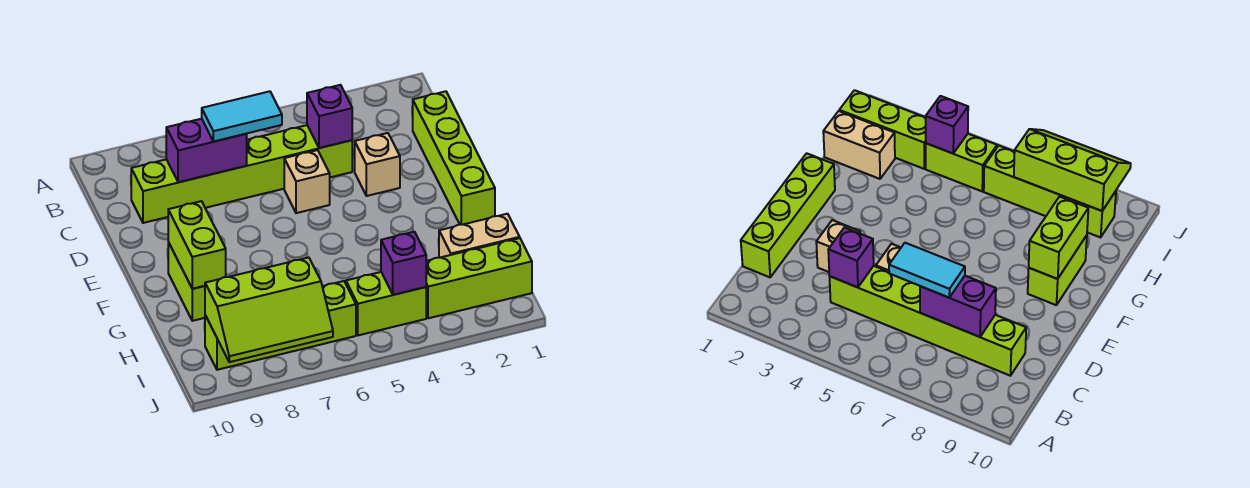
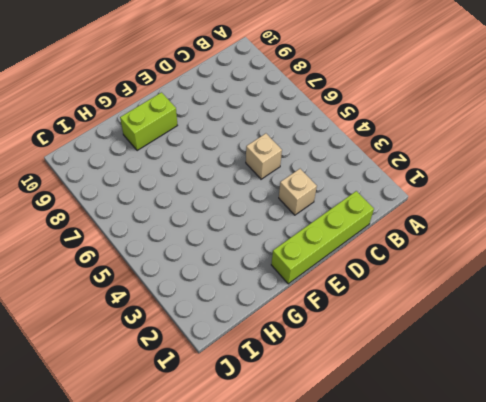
none -> lime 1x6 brick [131,125,352,223]
none -> tan 1x2 brick [439,214,520,258]
none -> lime 1x3 brick [426,238,532,318]

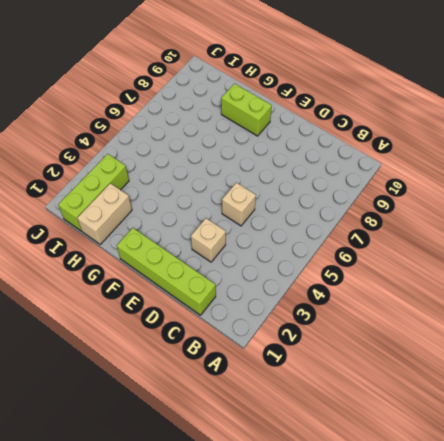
none -> lime 1x6 brick [131,125,352,223]
none -> lime 1x2 brick [346,272,426,335]
none -> lime 1x4 brick [205,281,356,370]

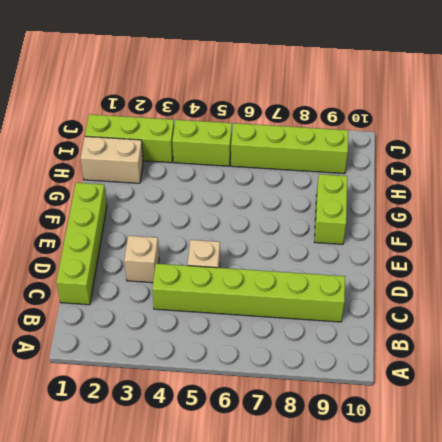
none -> purple 1x1 brick [307,85,352,148]
none -> purple 1x2 brick [166,119,247,182]
none -> lime 1x2 brick [168,201,226,289]

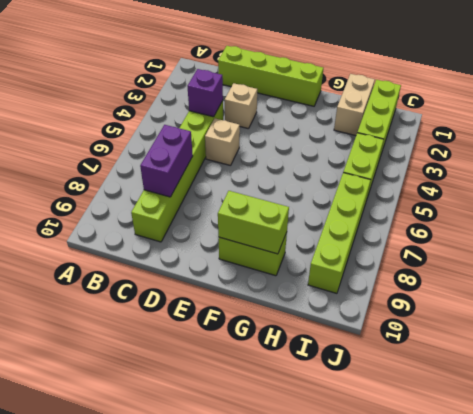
none -> purple 1x1 brick [381,232,426,295]
none -> lime 2x3 slope [205,257,333,362]
none -> cyan 1x2 tile [202,91,282,142]

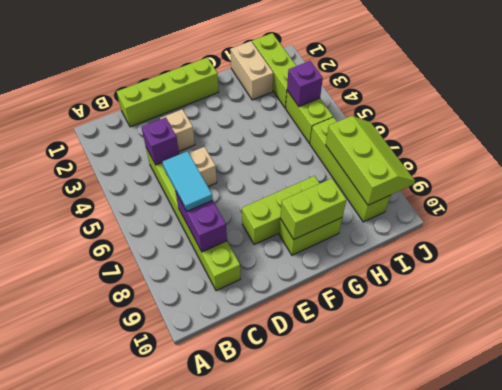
lime 1x3 brick [242,176,320,245] -> none

